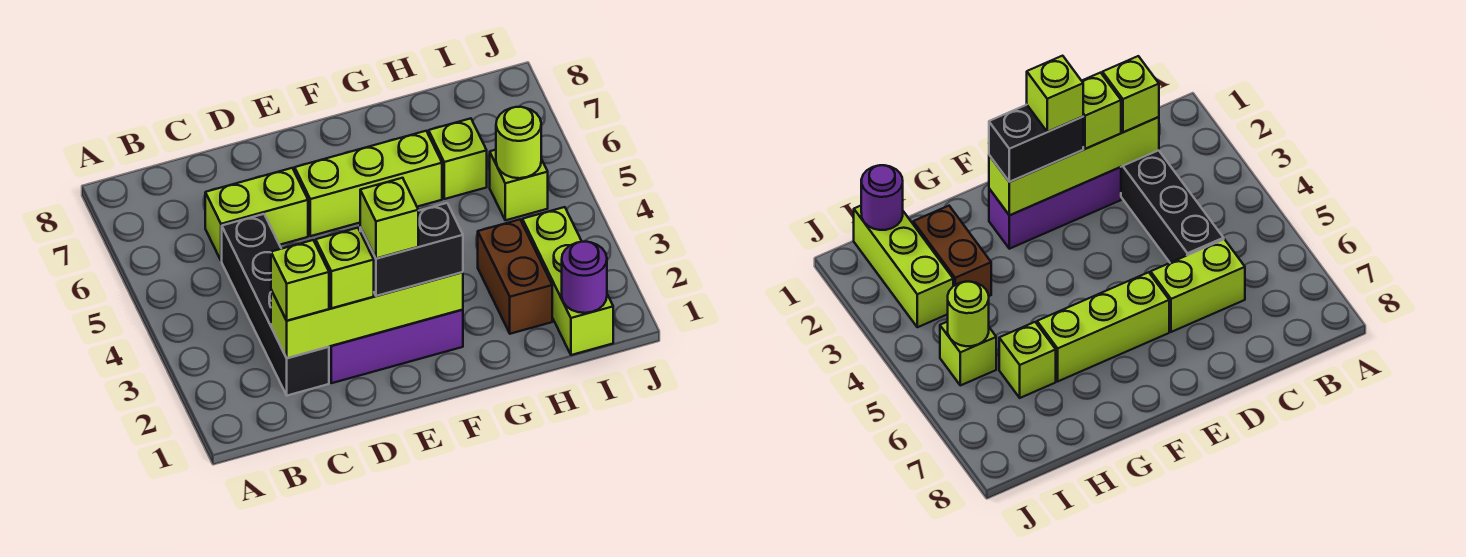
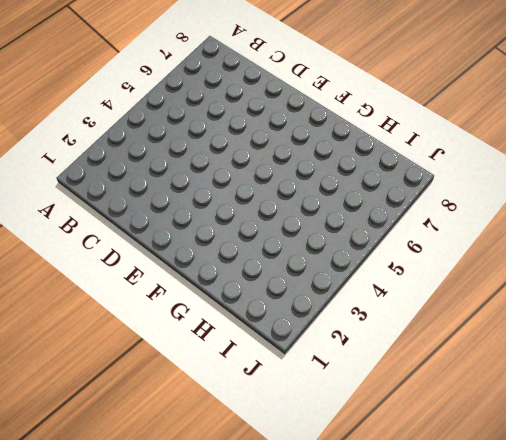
none -> black 1x4 brick [222,214,329,396]
none -> lime 1x2 brick [205,168,308,261]
none -> purple 1x3 brick [329,310,463,383]

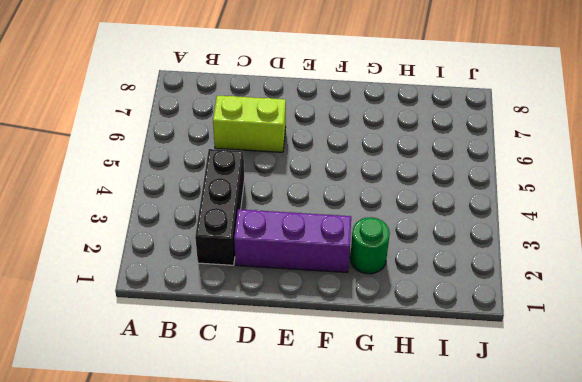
black 1x3 brick [195,149,245,265] -> black 1x4 brick [222,214,329,396]
green 1x1 round brick [350,217,390,274] -> none
none -> lime 1x3 brick [295,131,442,236]
none -> brown 1x2 brick [478,220,552,334]
none -> lime 1x1 brick [429,118,487,199]

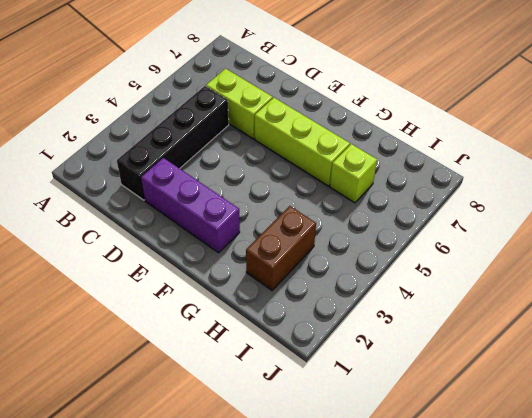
none -> lime 1x3 brick [522,207,613,355]
none -> lime 1x1 brick [490,150,548,220]
none -> lime 1x4 brick [271,272,463,358]

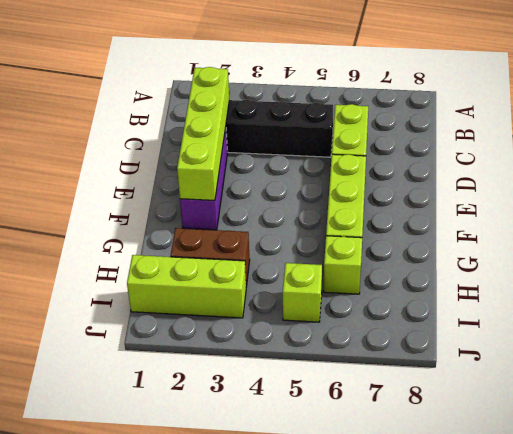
none -> purple 1x1 round brick [562,242,607,313]
none -> lime 1x1 round brick [496,107,541,178]
none -> lime 1x1 brick [271,240,329,321]

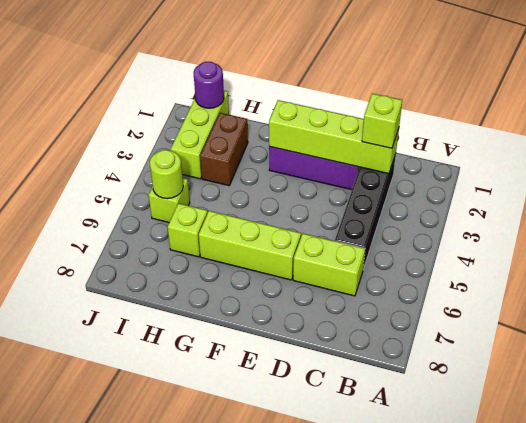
none -> lime 1x1 brick [316,228,374,308]
none -> black 1x2 brick [360,203,463,296]
none -> lime 1x1 brick [360,178,418,258]

